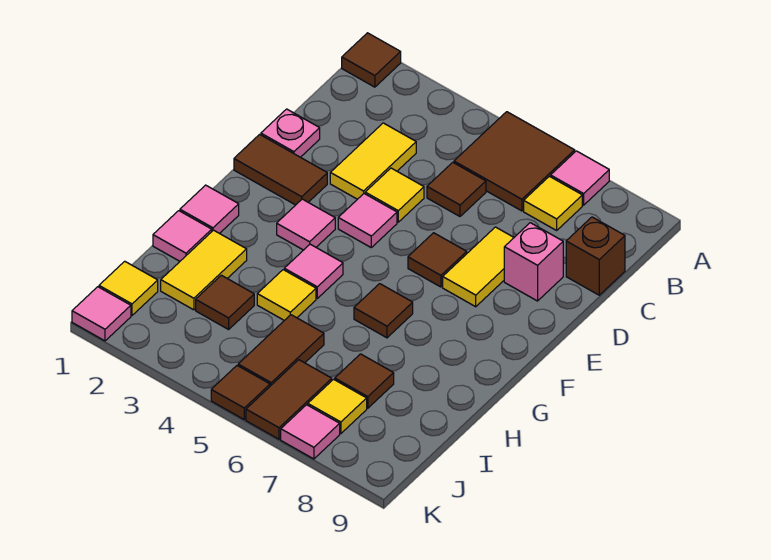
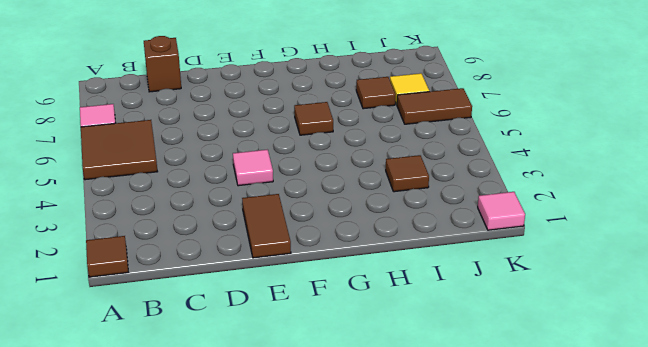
none -> yellow 1x1 tile [524,176,582,230]
none -> yellow 1x2 tile [330,123,416,199]
none -> brown 1x1 tile [427,162,486,216]
none -> pink 1x1 plate [261,109,320,157]

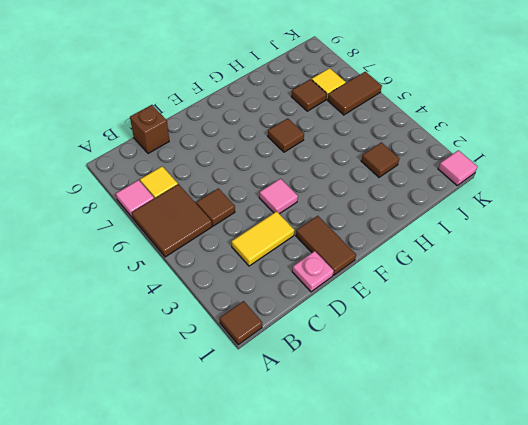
none -> yellow 1x1 tile [365,168,424,222]
none -> yellow 1x2 tile [443,227,514,307]
none -> pink 1x1 brick [504,223,563,301]
none -> brown 1x1 tile [408,233,467,287]

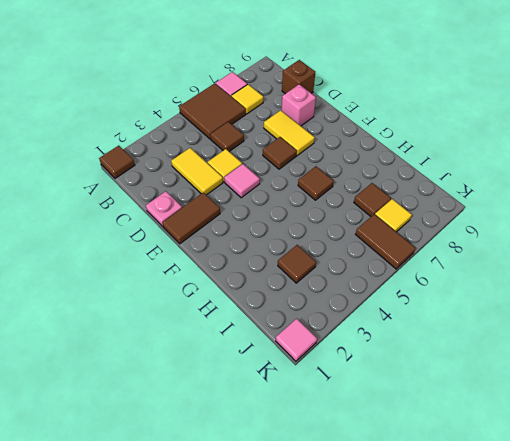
none -> pink 1x1 tile [277,199,335,250]
none -> pink 1x1 tile [180,185,239,234]
none -> pink 1x1 tile [284,244,343,298]
none -> pink 1x1 tile [153,211,212,261]

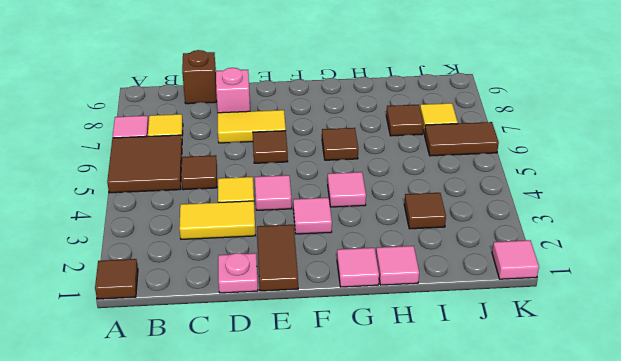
none -> yellow 1x2 tile [161,230,247,310]
none -> yellow 1x1 tile [257,270,316,320]
none -> brown 1x2 tile [238,315,324,386]
none -> yellow 1x1 tile [99,261,158,315]

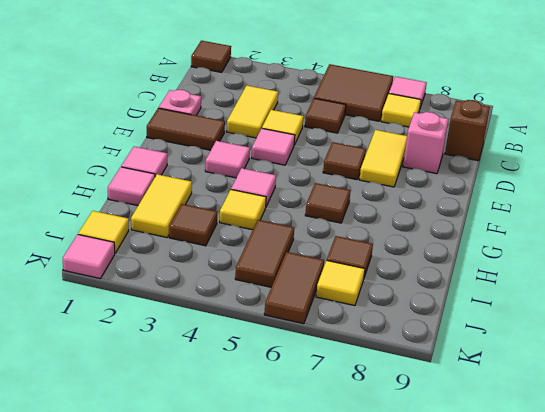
none -> brown 1x1 tile [211,366,270,419]
none -> pink 1x1 tile [281,405,340,459]

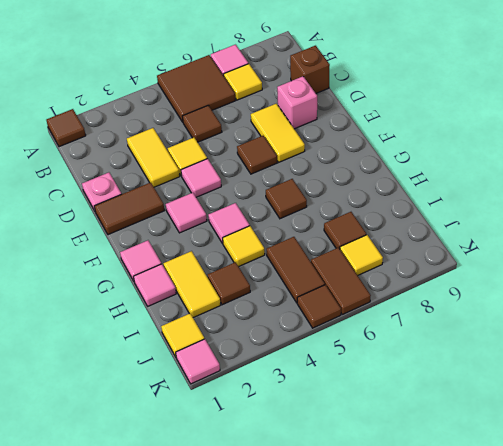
none -> pink 1x1 tile [281,405,340,459]

